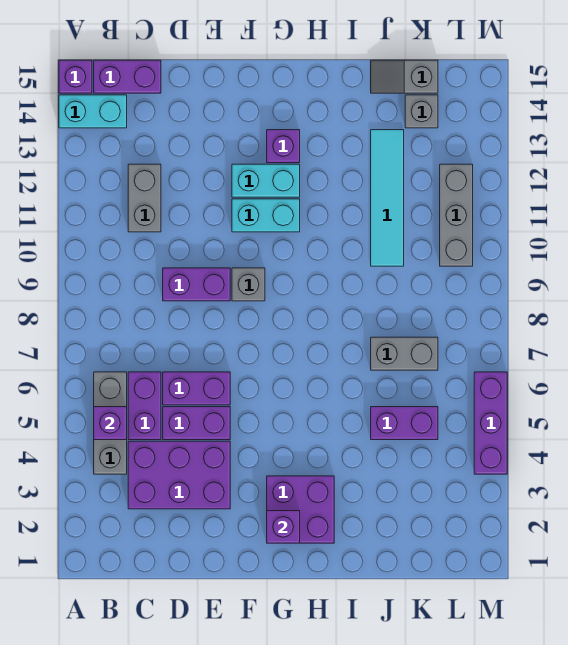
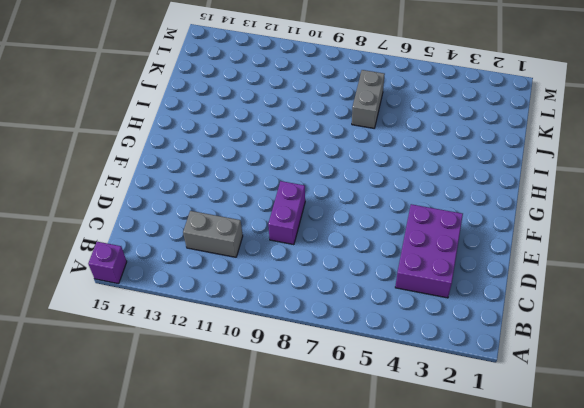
none -> cyan 1x2 brick [59,95,127,128]
none -> grey 1x3 brick [94,372,127,474]
none -> purple 1x2 brick [94,60,161,93]

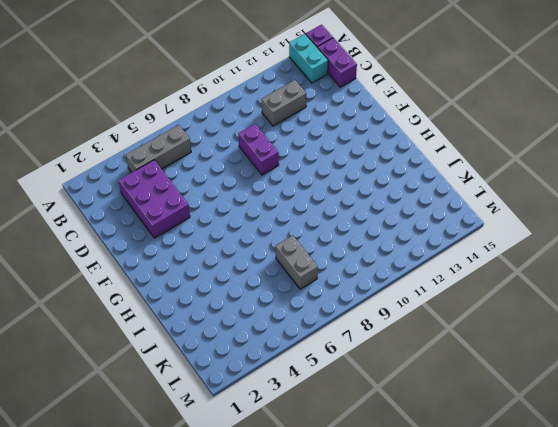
none -> purple 1x2 brick [128,372,161,440]
none -> purple 1x2 brick [163,407,230,440]
none -> purple 1x2 brick [163,372,230,405]

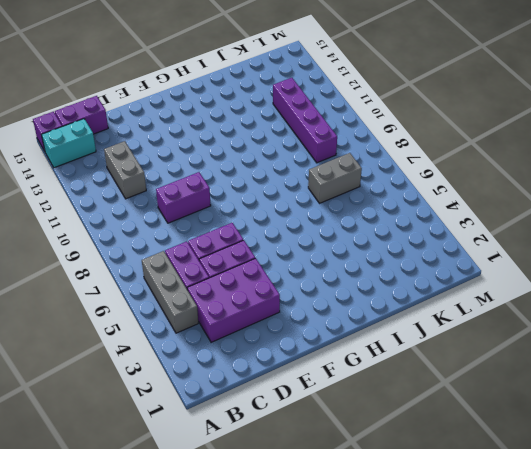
purple 1x4 brick [273,78,337,163] -> none
none -> grey 1x1 brick [232,268,265,301]
none -> cyan 1x2 brick [232,199,300,232]
none -> cyan 1x2 brick [232,164,300,197]

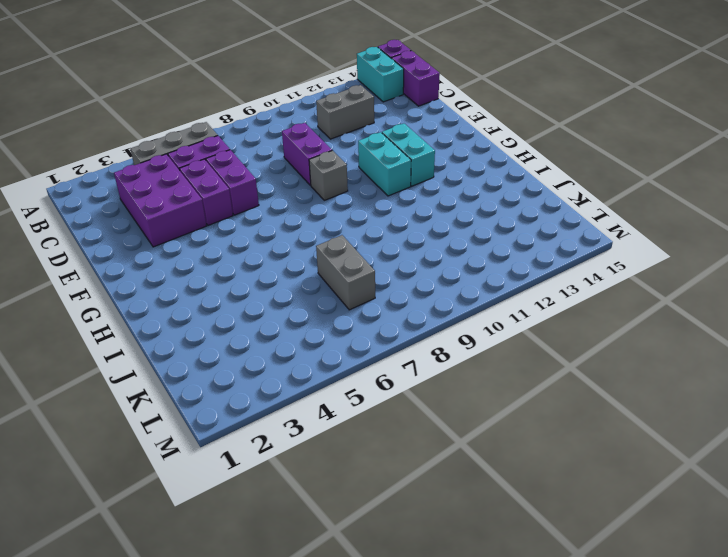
none -> purple 2x2 brick [267,476,334,543]
none -> purple 1x1 brick [267,130,300,163]
none -> purple 1x2 brick [371,407,438,440]

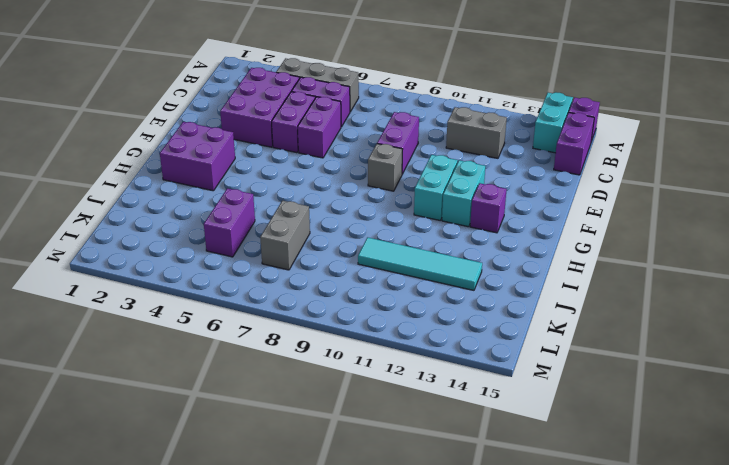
none -> grey 1x2 slope [371,60,438,93]
none -> grey 1x1 brick [405,95,438,128]
none -> grey 1x3 brick [440,164,473,266]

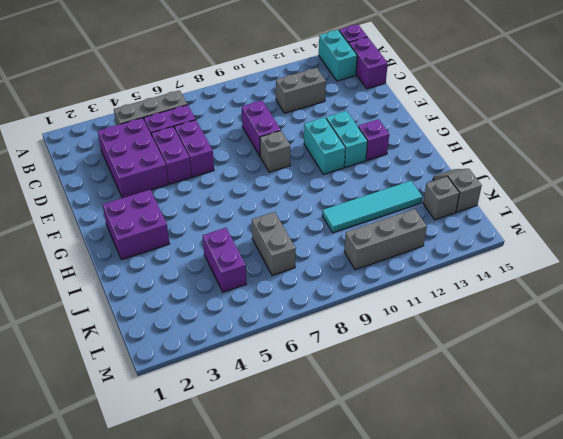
none -> purple 1x3 brick [474,372,507,474]
none -> purple 1x1 brick [94,407,127,440]
none -> purple 1x1 brick [267,511,300,543]

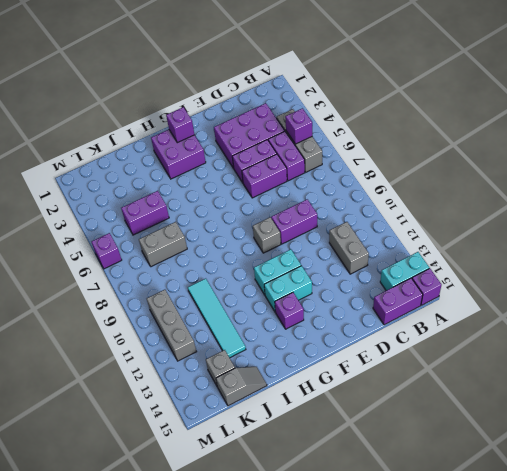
purple 1x1 brick [92,233,122,269] -> purple 1x3 brick [474,372,507,474]

